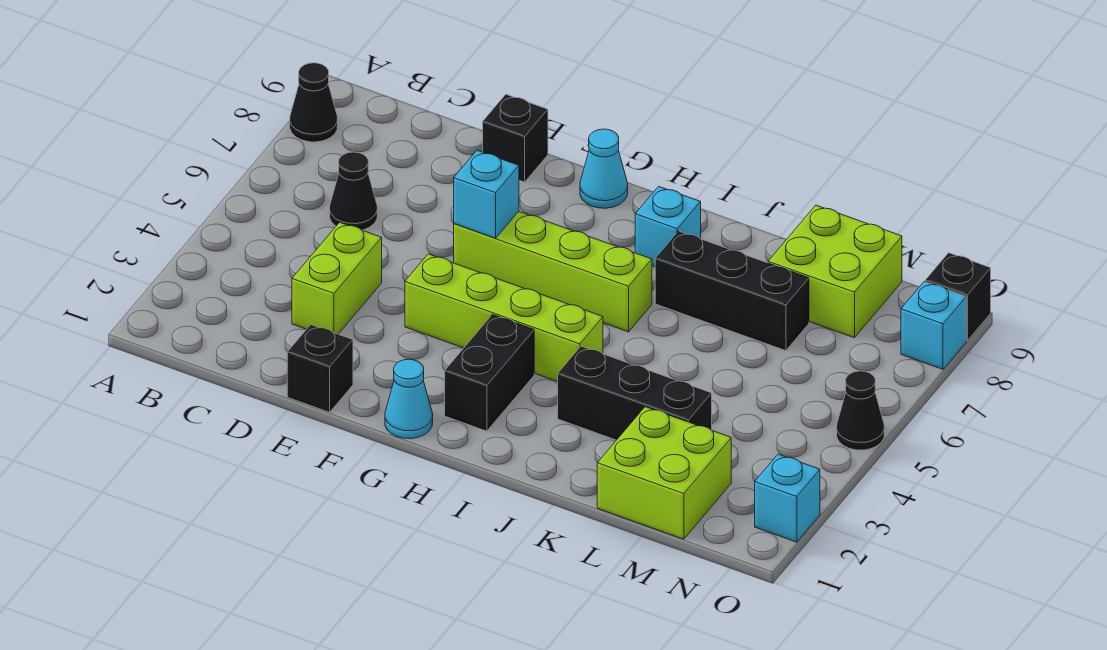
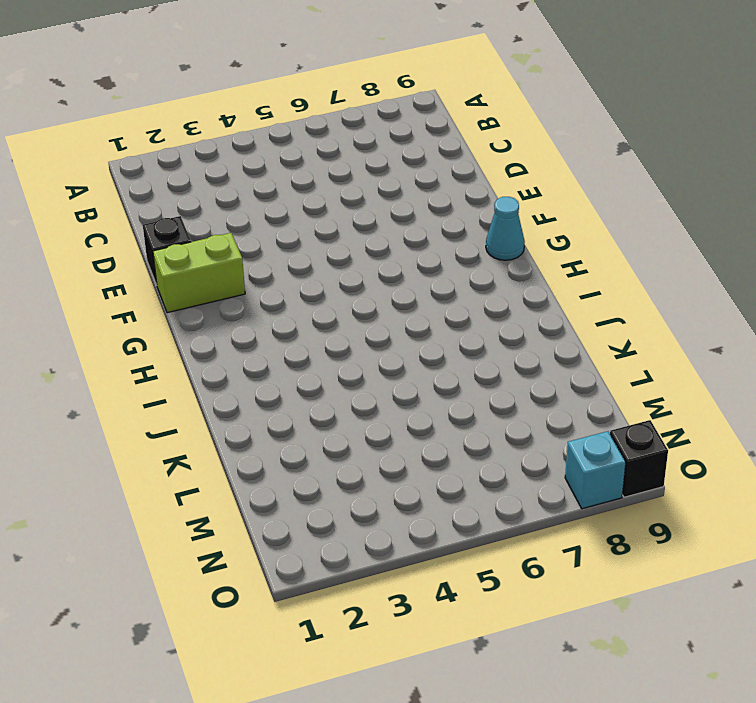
lime 1x2 brick [153,233,245,313] -> lime 1x2 brick moved to [292,222,382,334]
none -> black 1x1 cone [290,63,338,142]
none -> black 1x1 cone [330,152,377,230]
none -> black 1x1 brick [483,94,548,182]

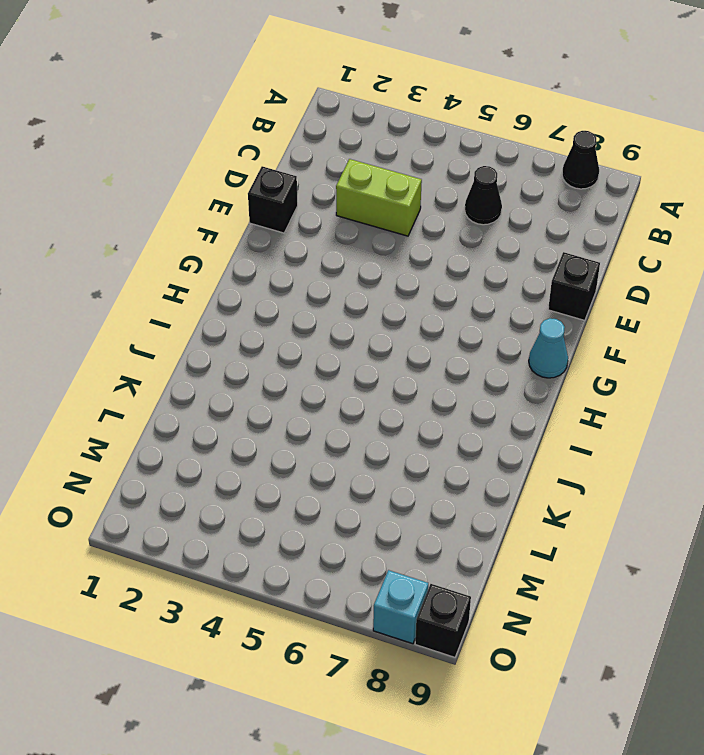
none -> lime 1x4 brick [405,254,603,382]
none -> lime 1x4 brick [454,212,652,332]
none -> cyan 1x1 cone [385,359,433,439]

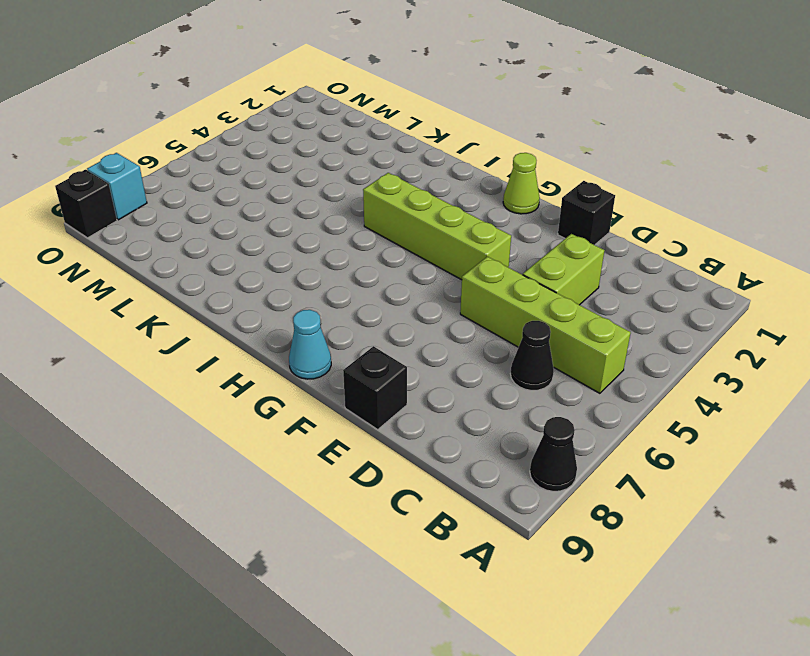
lime 1x4 brick [460,257,631,393] -> lime 1x4 brick moved to [454,212,652,332]
lime 1x1 cone [503,153,540,214] -> cyan 1x1 cone [385,359,433,439]
none -> black 1x2 brick [445,315,534,431]
none -> cyan 1x1 brick [635,186,701,266]
none -> black 1x3 brick [558,346,712,440]

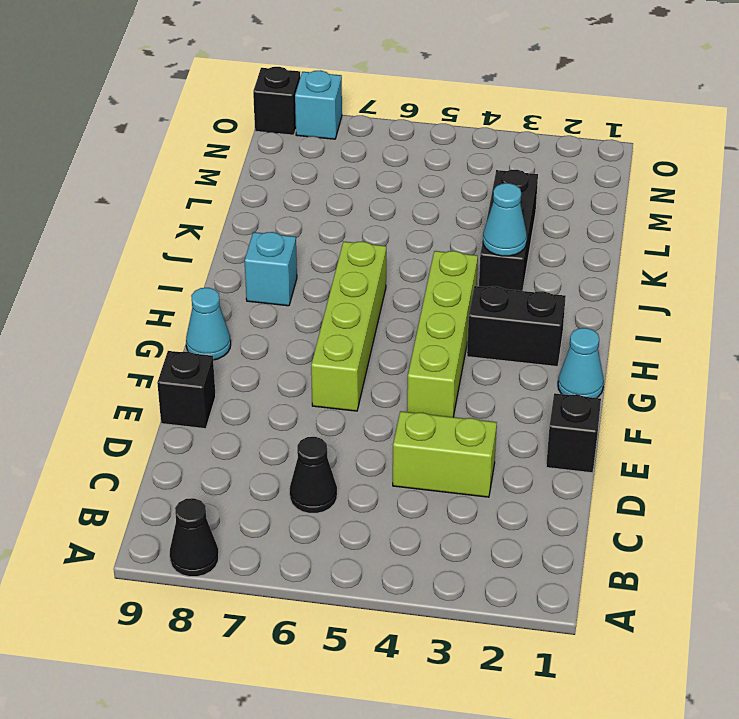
cyan 1x1 cone [483,183,527,256] -> none
none -> black 1x3 brick [655,231,809,351]
none -> lime 2x2 brick [597,407,731,539]
none -> lime 2x2 brick [768,205,902,338]

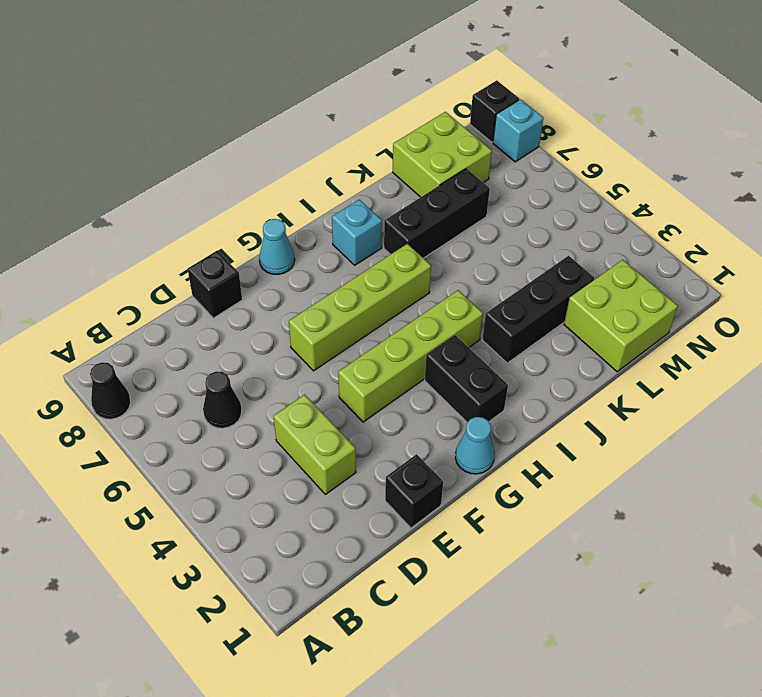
none -> cyan 1x1 brick [755,454,820,542]
none -> black 1x1 cone [837,371,884,450]
none -> cyan 1x1 brick [454,150,519,238]

